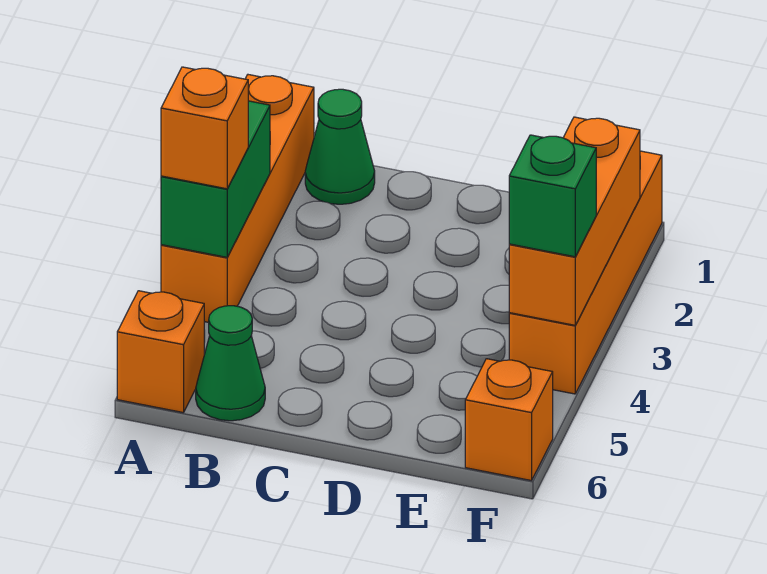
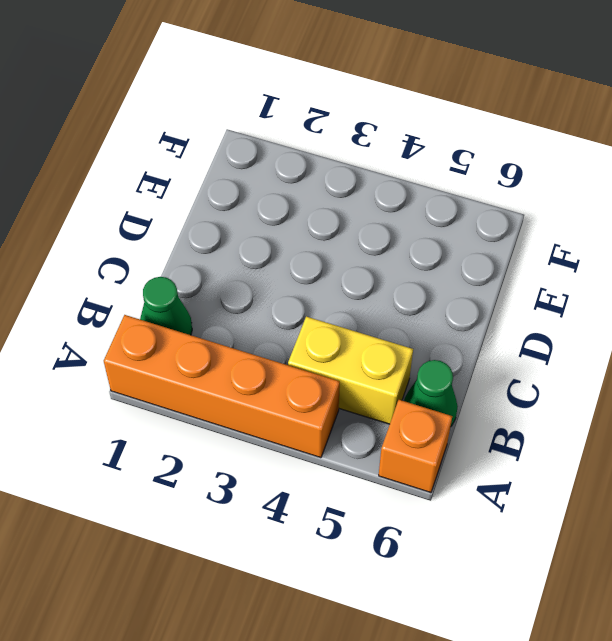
yellow 1x2 brick [288,317,413,424] -> none
none -> orange 1x4 brick [509,151,662,394]
none -> orange 1x1 brick [465,359,553,481]

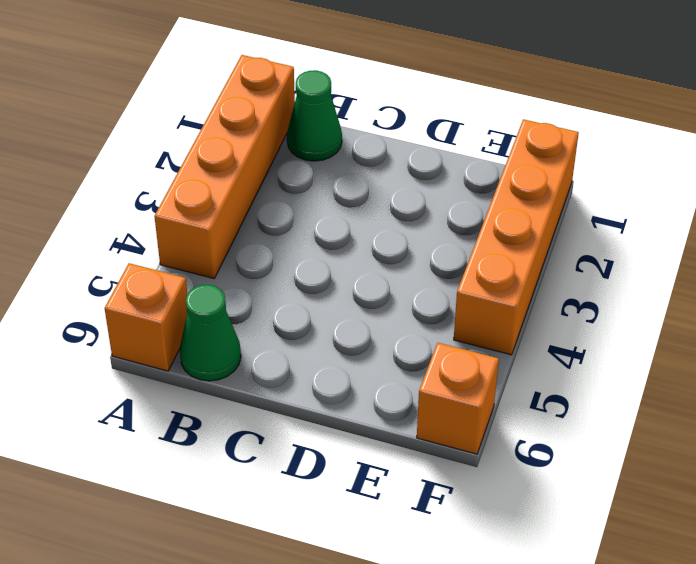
none -> green 1x2 brick [161,101,270,257]
none -> orange 1x3 brick [509,117,640,325]

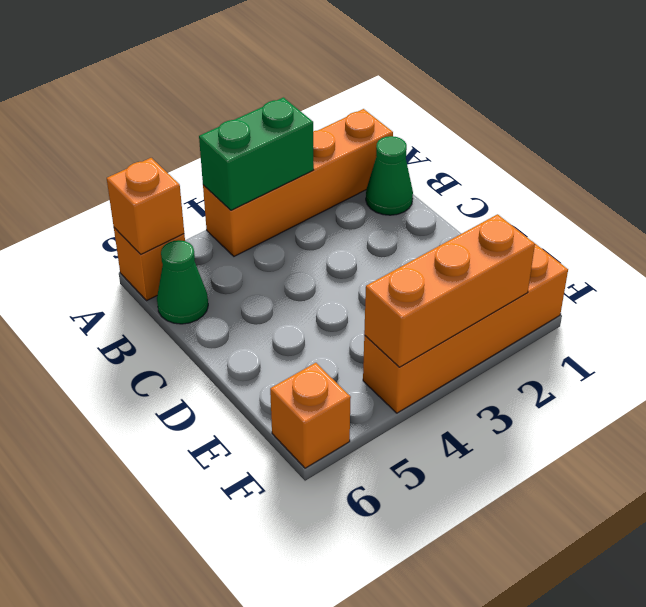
orange 1x1 brick [107,158,184,254] -> orange 1x1 brick moved to [161,67,248,189]
none -> green 1x1 brick [509,135,596,257]

